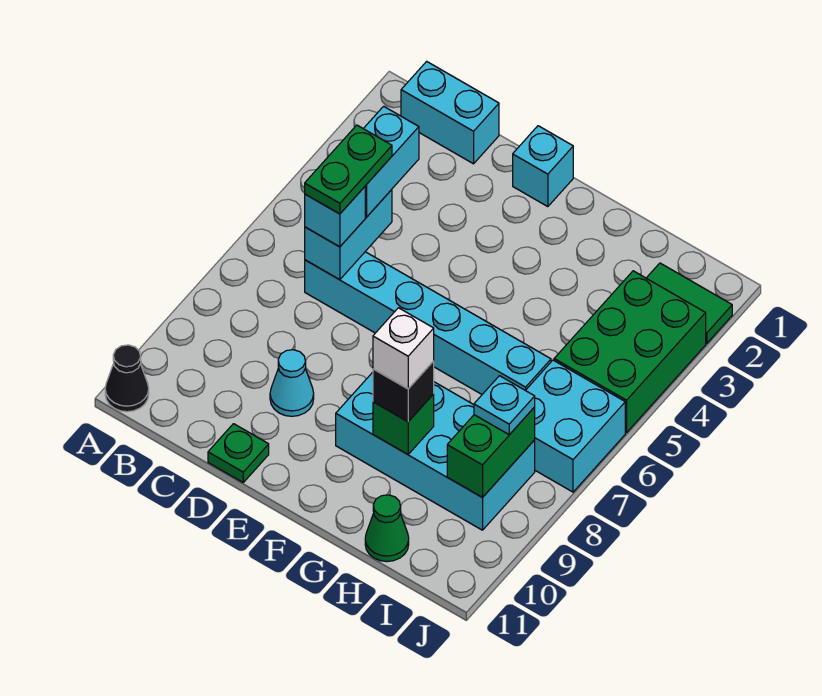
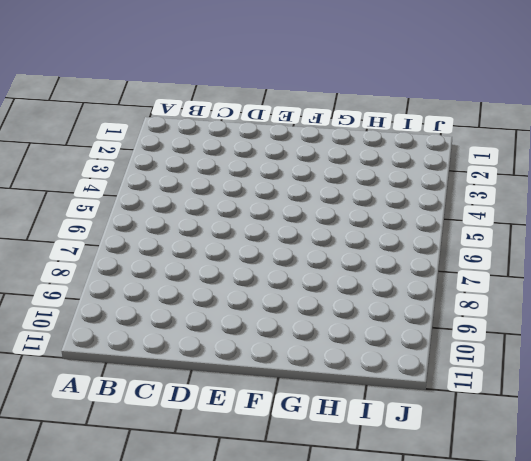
none -> black 1x1 cone [105,345,149,412]
none -> cyan 1x2 brick [401,61,499,164]
none -> cyan 1x6 brick [305,252,551,394]

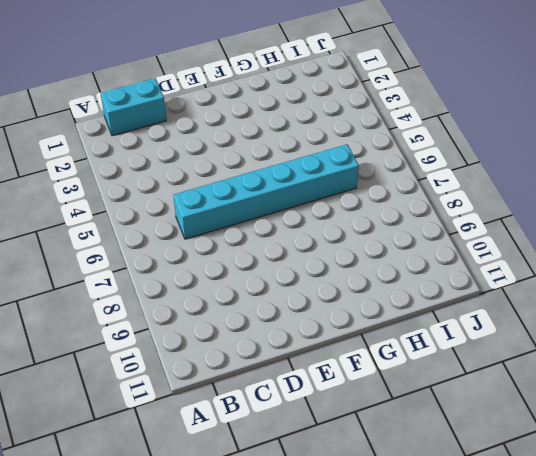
none -> black 1x1 cone [105,345,149,412]
none -> cyan 1x1 cone [270,350,314,416]
none -> green 1x1 plate [208,424,269,482]

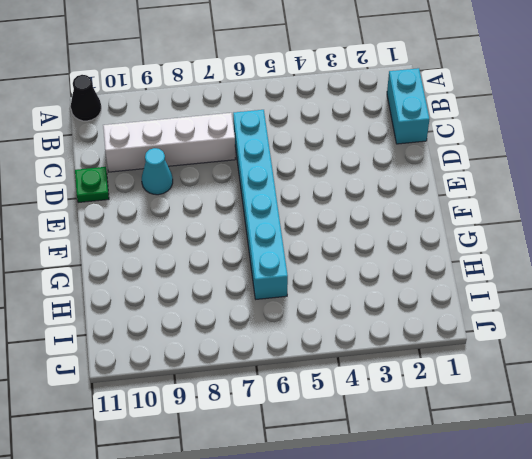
white 1x4 brick [103,113,235,172] -> none
none -> cyan 1x1 brick [513,126,573,207]
none -> cyan 2x4 brick [336,372,535,530]
none -> green 1x1 cone [365,495,409,562]

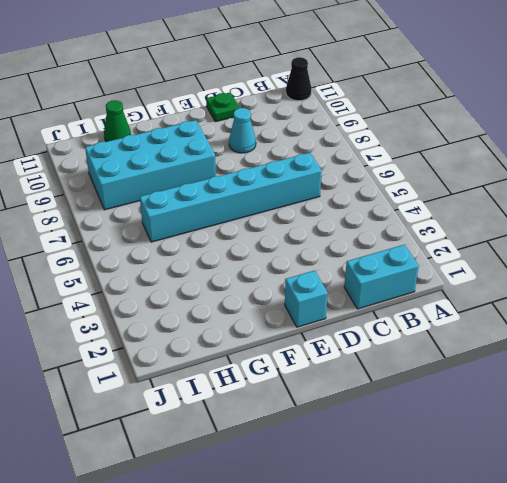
none -> green 1x2 tile [647,263,732,343]
none -> green 2x3 brick [554,271,706,433]
none -> cyan 2x2 brick [526,360,625,492]

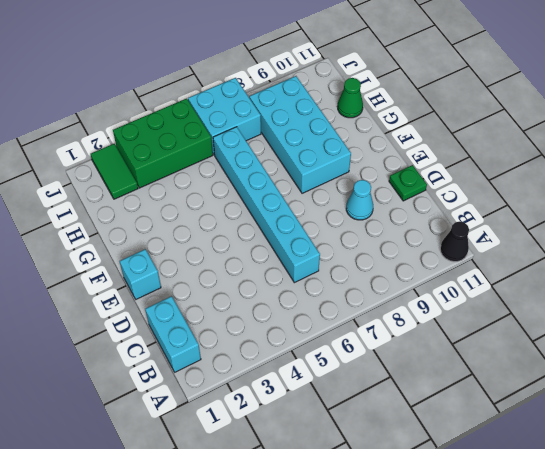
none -> cyan 1x2 brick [305,190,392,280]
none -> green 1x1 brick [373,394,434,454]
none -> green 1x2 brick [447,407,535,498]

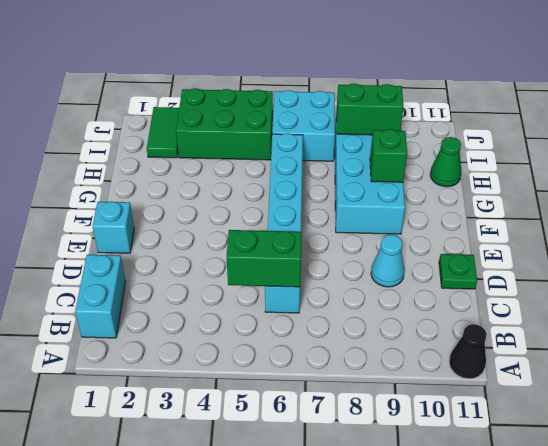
green 1x2 brick [227,230,302,287] -> cyan 1x2 brick [305,190,392,280]
none -> cyan 1x2 brick [363,106,419,217]
none -> cyan 1x1 brick [305,187,365,247]
none -> black 1x1 brick [373,361,434,422]

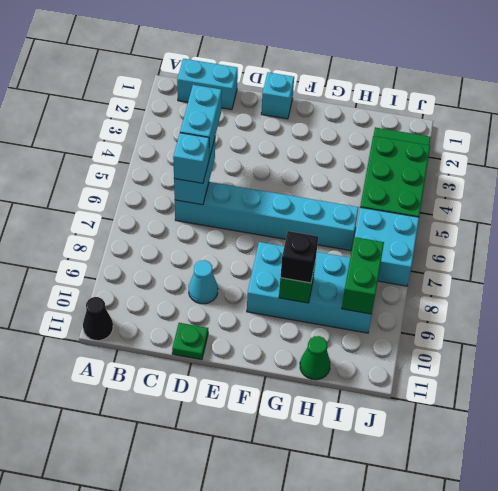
none -> cyan 1x1 plate [474,376,535,435]
none -> green 1x2 plate [305,125,392,214]
none -> white 1x1 brick [373,308,434,389]

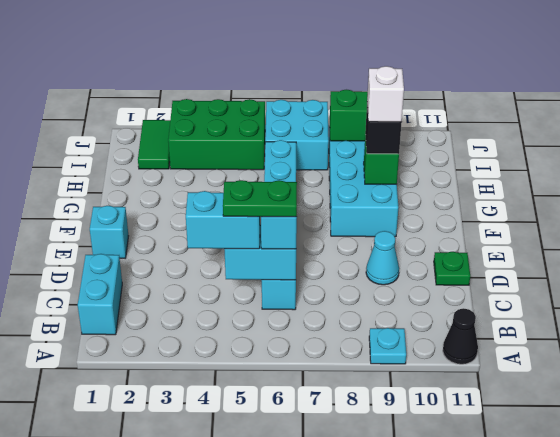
cyan 1x1 plate [369,328,406,364] -> cyan 1x1 plate moved to [474,376,535,435]
none -> green 1x1 cone [365,495,409,562]

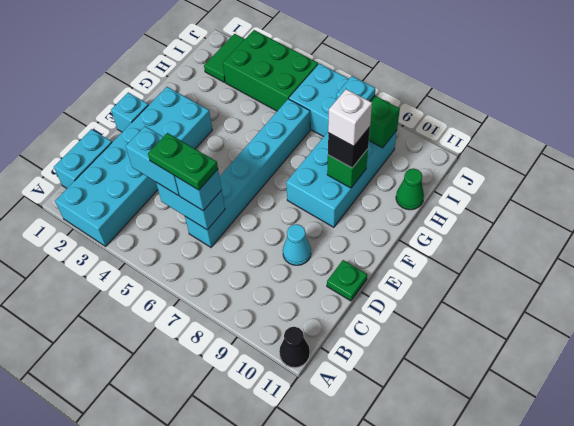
cyan 2x6 brick [55,87,212,246] -> none

